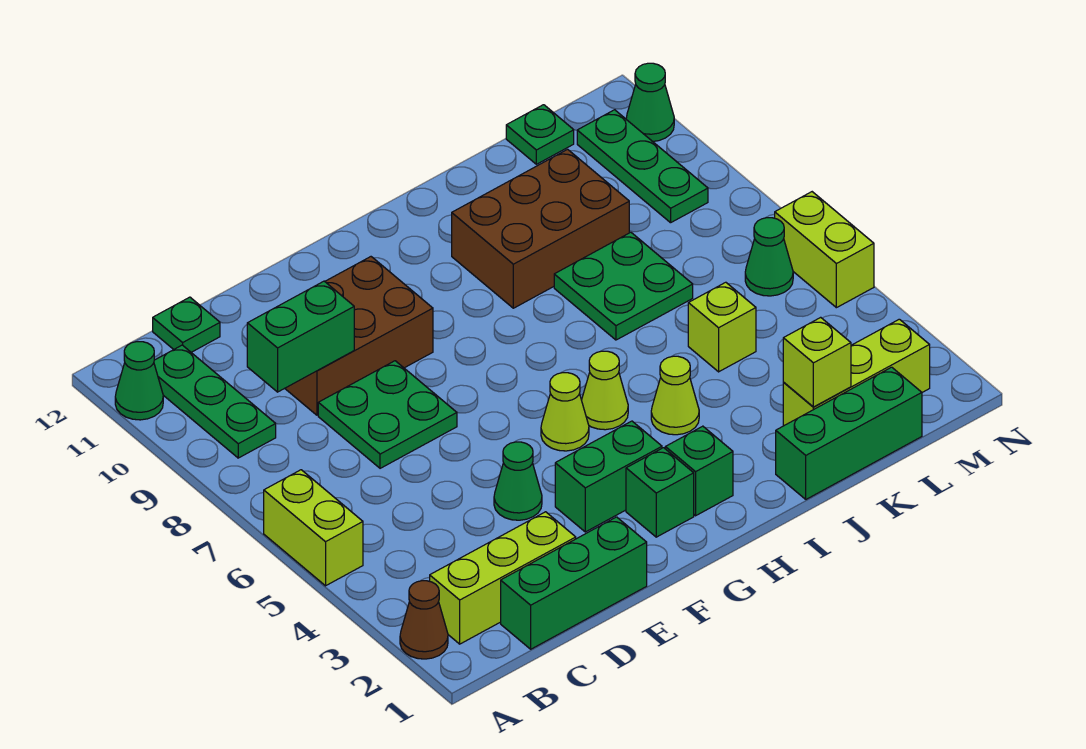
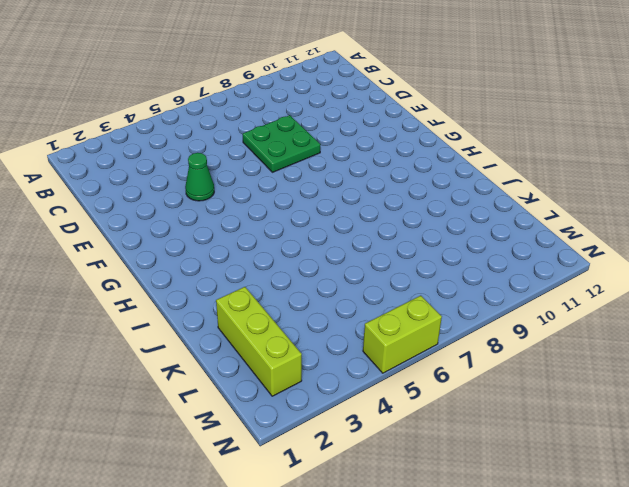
none -> brown 1x1 cone [400,581,448,659]
none -> lime 1x2 brick [264,470,363,586]
none -> green 1x1 cone [115,342,163,420]

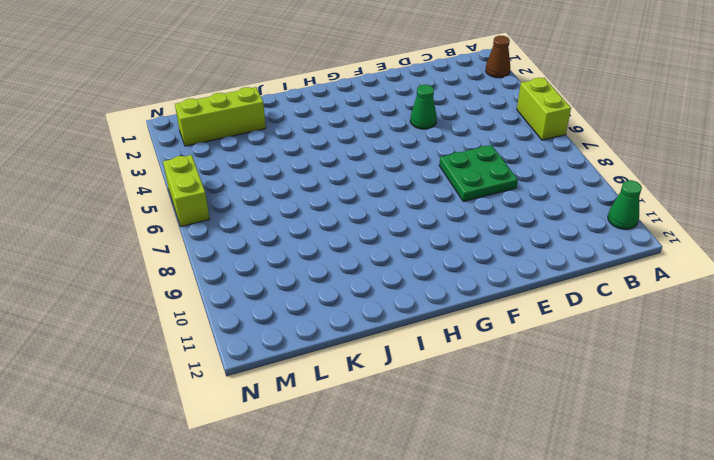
none -> lime 1x3 brick [430,512,576,644]
none -> green 1x3 plate [154,345,276,458]
none -> green 1x3 brick [501,517,647,649]

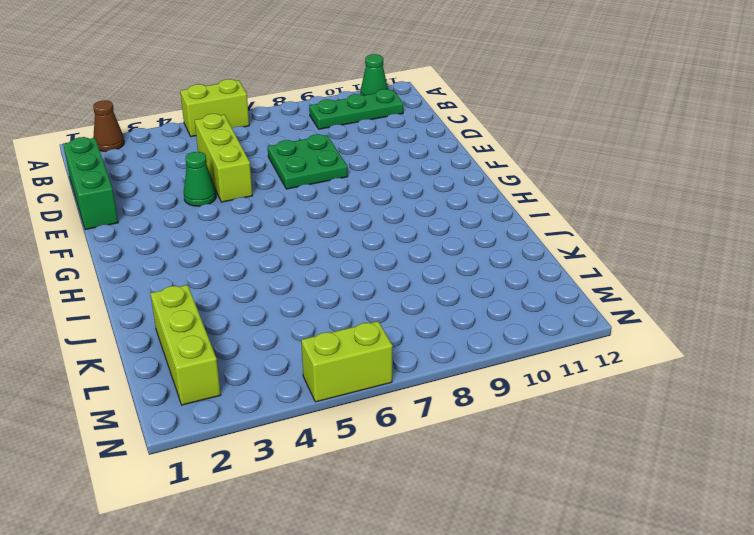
lime 1x3 brick [195,114,252,202] -> lime 1x3 brick moved to [430,512,576,644]
none -> green 1x1 plate [153,297,220,352]
none -> brown 2x3 brick [285,257,433,415]
none -> green 1x2 brick [555,421,662,532]

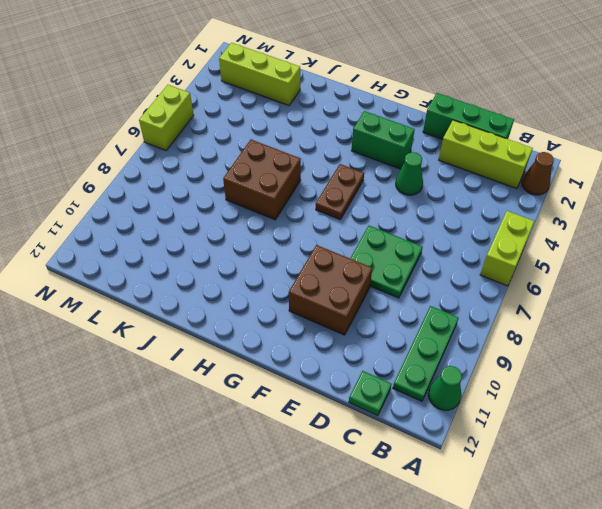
brown 2x2 brick [289,245,372,335] -> brown 2x3 brick [285,257,433,415]
brown 1x2 plate [316,164,364,220] -> lime 1x1 cone [541,373,589,451]
brown 2x2 brick [223,140,301,220] -> green 2x2 plate [554,232,693,340]
none -> green 1x1 brick [626,448,694,537]
none -> green 1x1 brick [665,426,733,516]
none -> lime 1x1 cone [582,351,628,430]

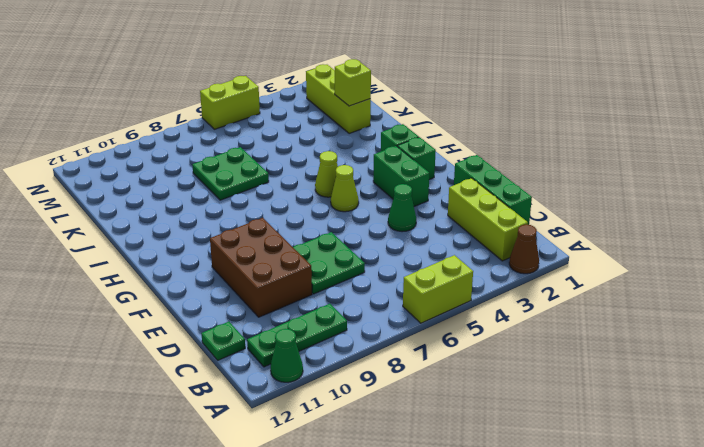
none -> lime 1x1 cone [651,356,699,435]
none -> brown 2x3 brick [452,149,629,308]
none -> green 1x3 brick [776,367,922,499]

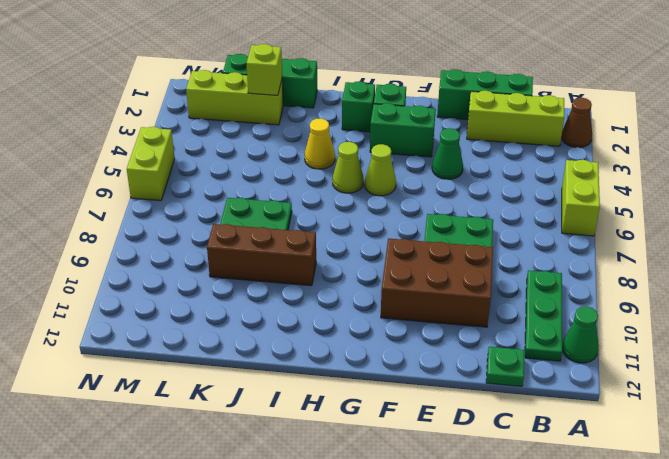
yellow 1x1 cone [305,118,335,169] -> lime 1x1 cone [651,356,699,435]
brown 1x3 brick [207,224,316,286] -> brown 2x3 brick [452,149,629,308]
none -> lime 1x1 brick [688,282,756,372]
none -> green 1x1 plate [506,105,574,164]
none -> green 1x1 cone [745,218,793,296]

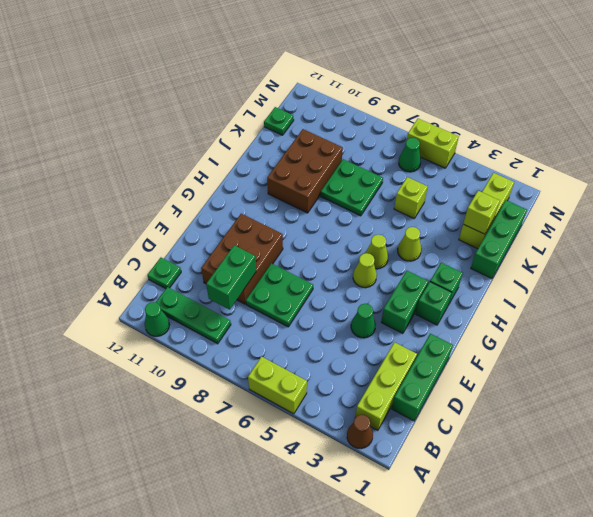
none -> green 1x3 plate [577,110,708,223]
none -> green 1x1 cone [626,63,674,141]

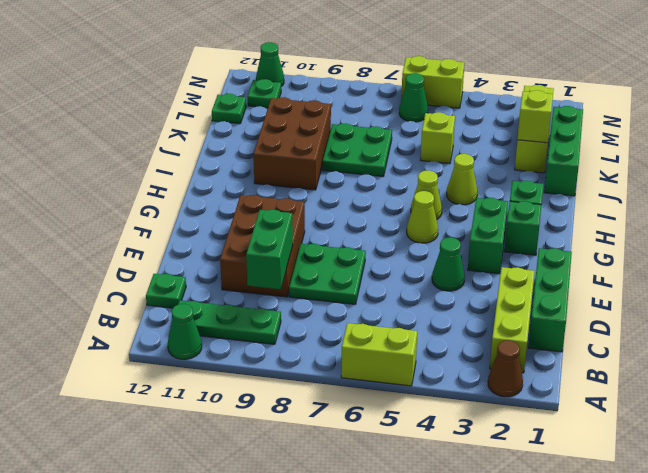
green 1x1 plate [248,79,281,108] -> green 1x3 plate [577,110,708,223]

